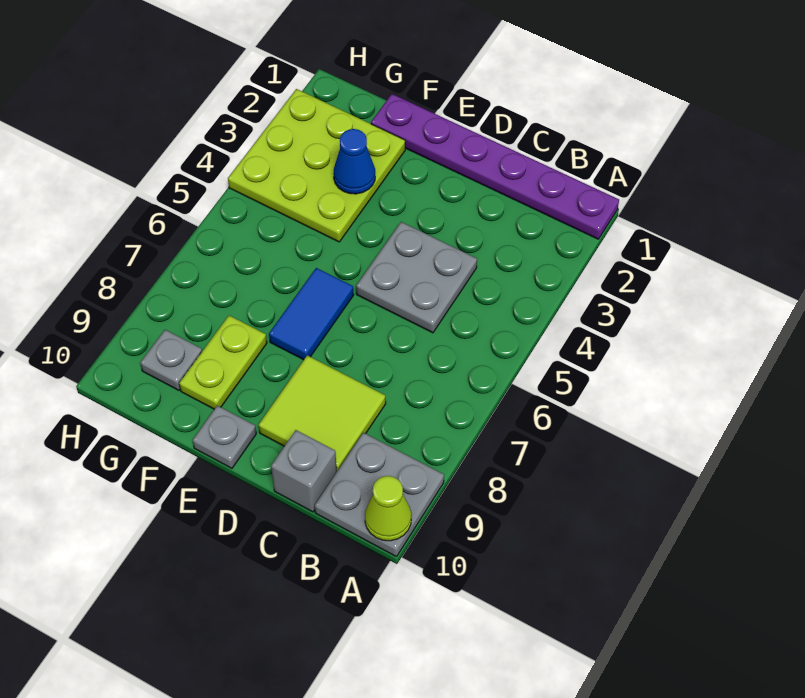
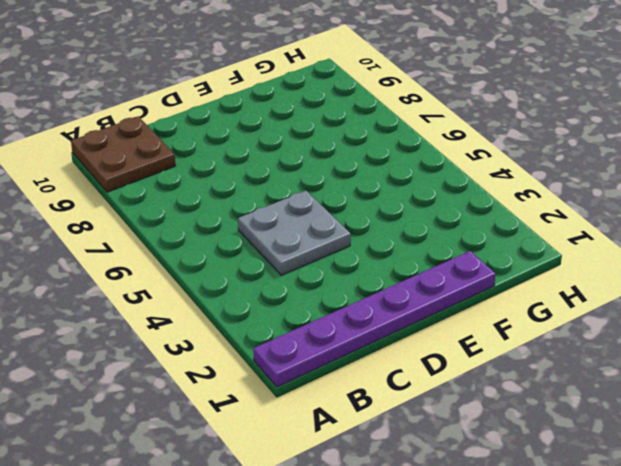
brown 2x2 plate [71,116,175,192] -> grey 2x2 plate [315,433,444,557]
none -> lime 2x2 tile [258,355,386,471]
none -> grey 1x1 brick [271,430,337,512]
none -> blue 1x2 tile [269,268,354,360]

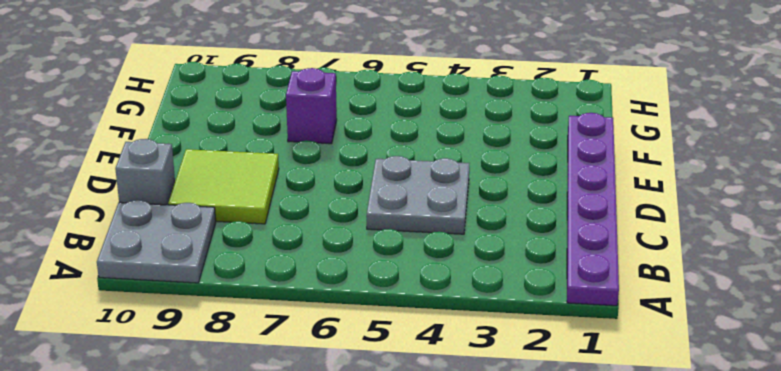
purple 1x1 brick [286,68,337,144] -> none
none -> blue 1x2 tile [269,268,354,360]
none -> grey 1x1 plate [193,405,256,468]
none -> lime 3x3 plate [228,89,405,242]

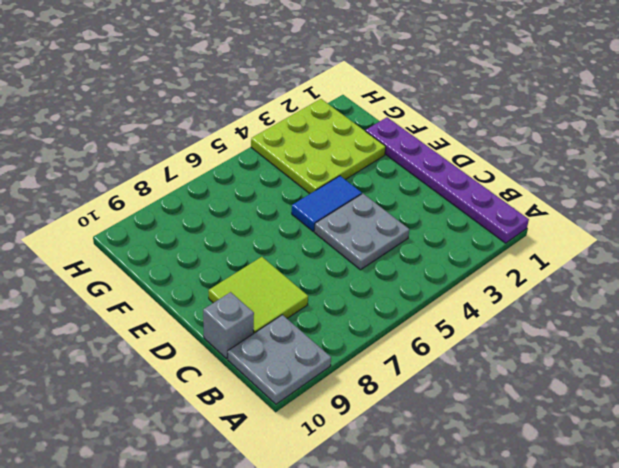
blue 1x2 tile [292,176,362,231] -> blue 1x2 tile moved to [269,268,354,360]
none -> grey 1x1 plate [193,405,256,468]
none -> lime 1x2 plate [179,315,267,409]
none -> grey 1x1 plate [140,330,202,390]

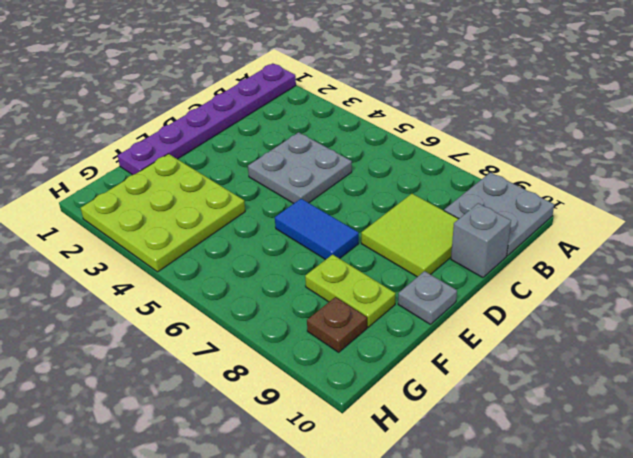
brown 1x1 plate [307,297,367,352] -> grey 1x1 plate [140,330,202,390]
none -> lime 1x1 cone [365,476,411,541]
none -> blue 1x1 cone [333,129,375,194]

